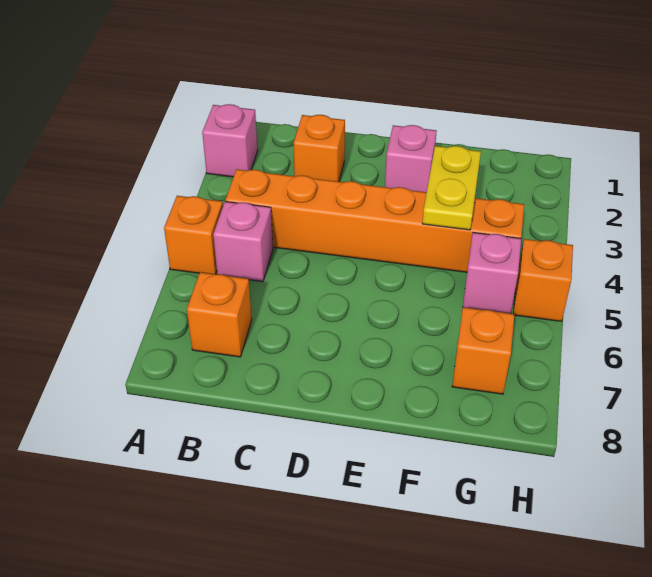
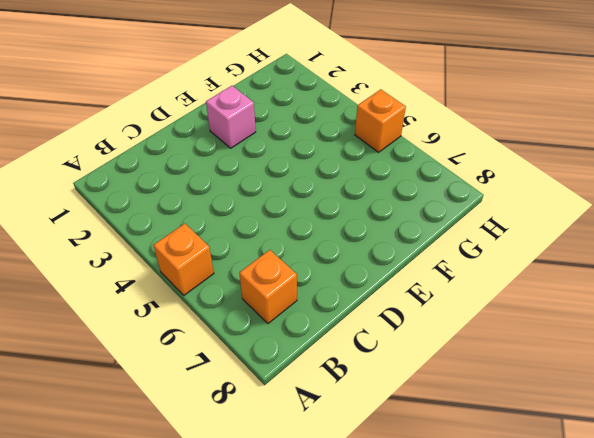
none -> pink 1x1 brick [202,104,258,177]
none -> orange 1x6 brick [225,169,524,272]

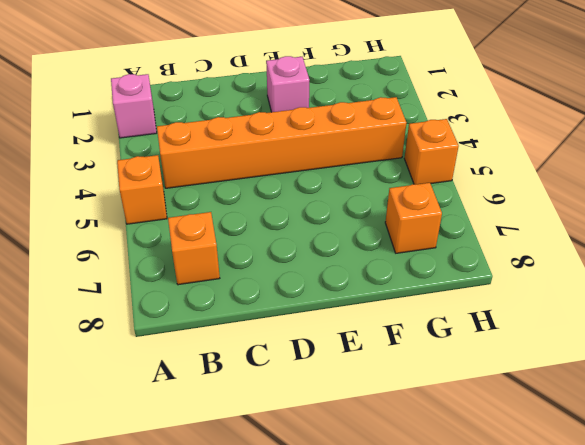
none -> pink 1x1 brick [213,202,273,282]
none -> orange 1x1 brick [293,115,345,182]

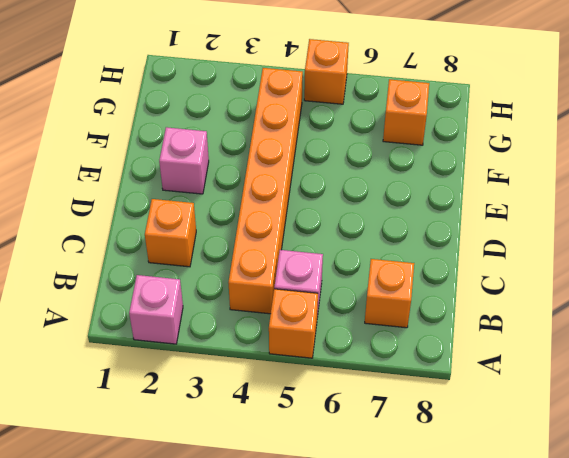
none -> pink 1x1 brick [463,233,521,314]
none -> yellow 1x2 plate [422,146,481,230]

